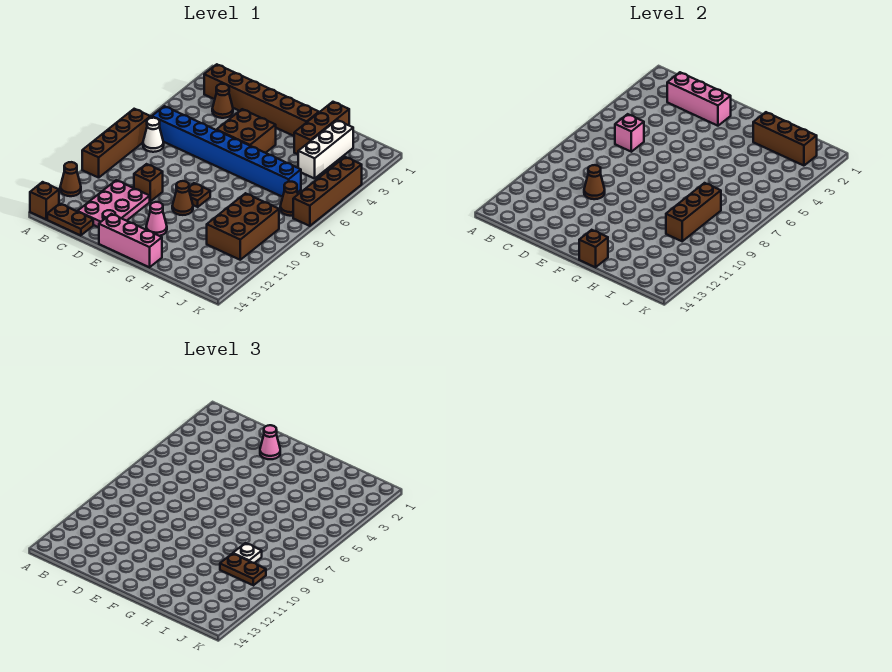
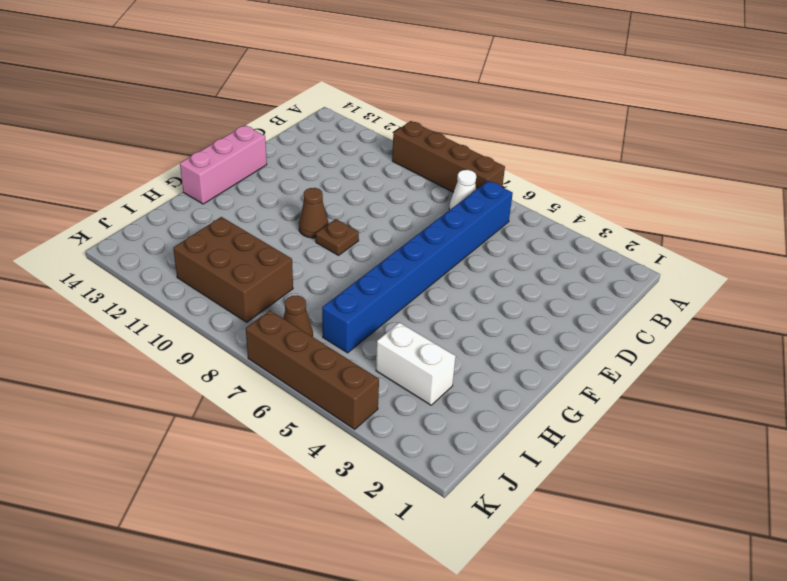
white 1x2 brick [376,322,456,405] -> white 1x3 brick [298,120,353,179]
none -> brown 1x1 cone [60,162,81,196]
none -> brown 1x1 brick [30,182,59,219]
none -> brown 1x6 brick [204,64,319,136]

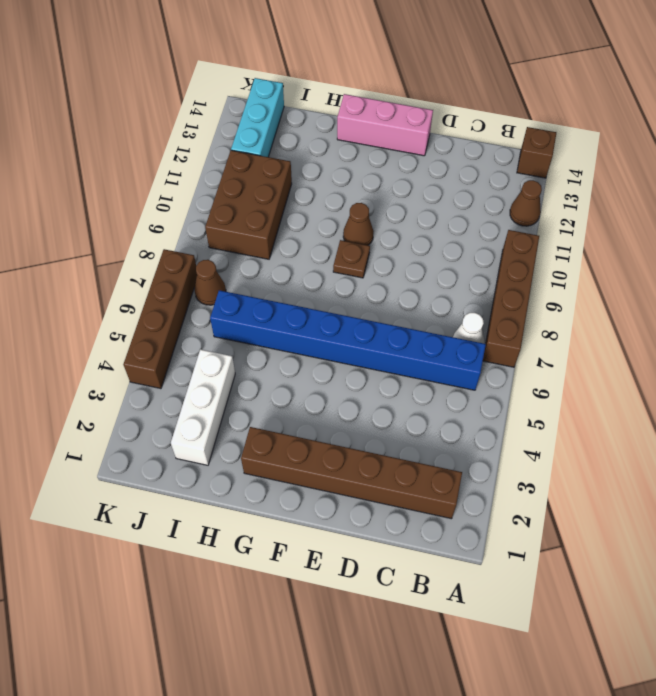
cyan 1x3 brick [231,78,284,157] -> none
none -> brown 1x2 plate [47,204,93,236]
none -> brown 1x1 cone [212,84,233,118]
none -> pink 2x3 plate [78,180,150,227]

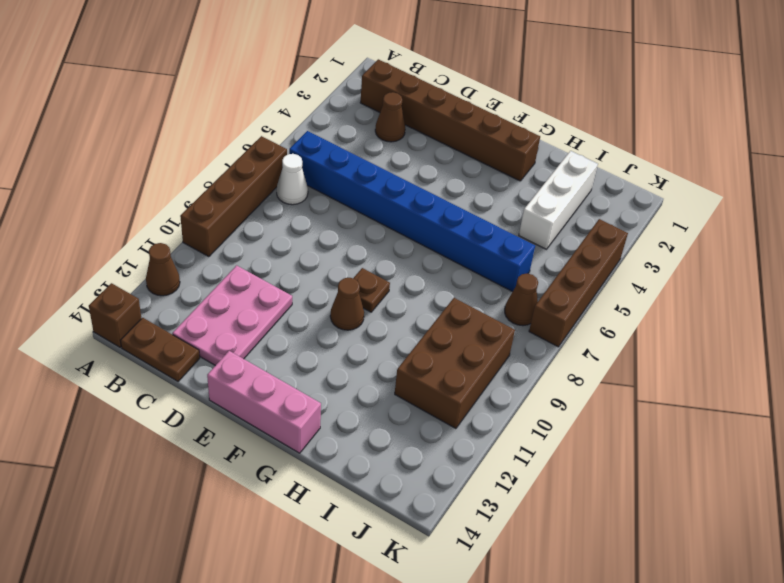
none -> brown 1x1 brick [134,164,163,201]
none -> brown 2x2 brick [217,109,276,153]
none -> pink 1x1 cone [146,202,167,236]

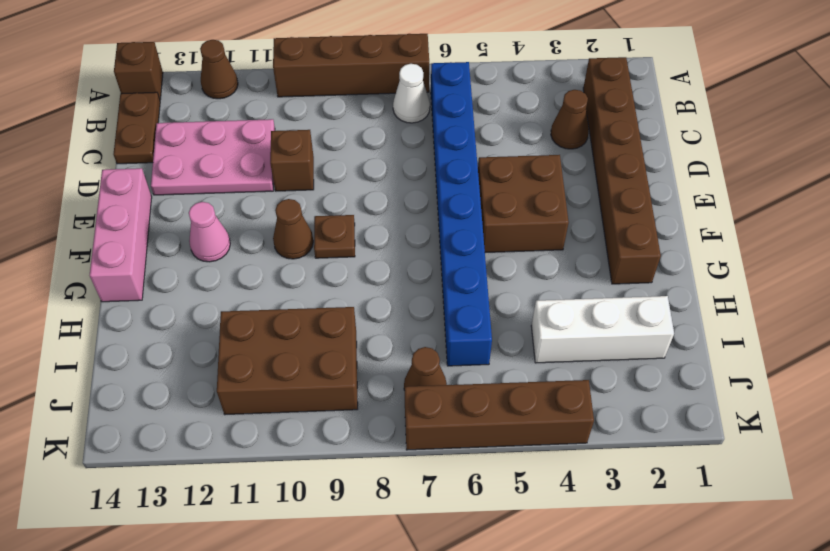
none -> brown 1x3 brick [294,102,349,154]
none -> pink 1x3 brick [667,72,731,126]
none -> pink 1x1 brick [615,114,644,152]

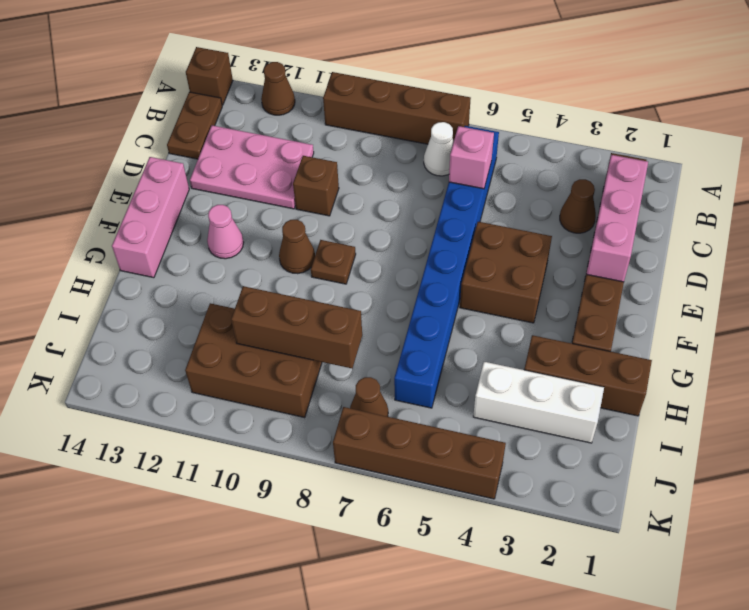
none -> brown 1x1 cone [584,165,605,199]
none -> brown 1x1 brick [579,230,608,267]
none -> brown 1x3 brick [753,112,817,166]

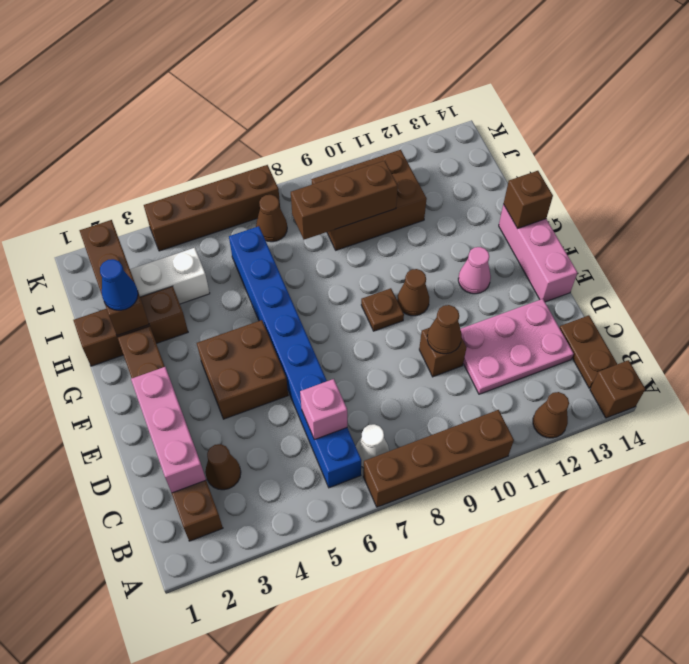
blue 1x1 cone [100,259,138,310] -> none
none -> pink 1x1 cone [260,425,280,459]
none -> white 1x1 plate [233,543,262,563]
none -> brown 1x2 plate [220,554,266,585]

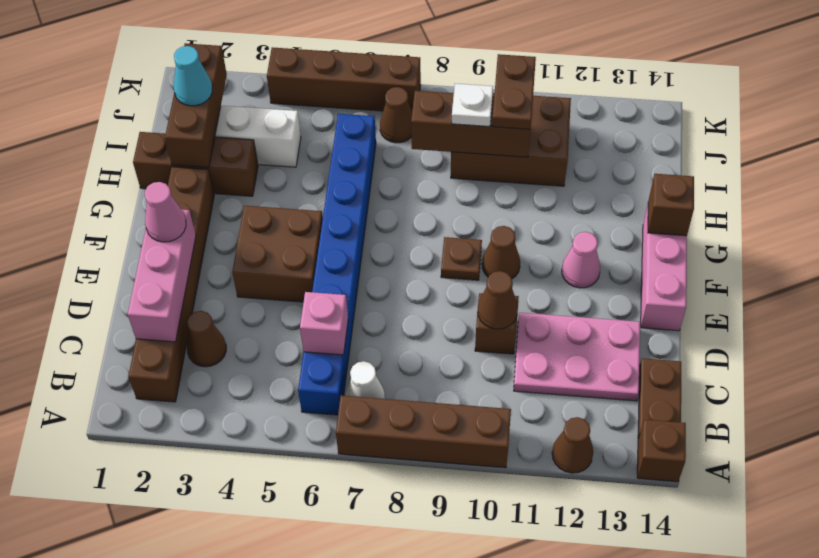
cyan 1x1 cone [174,46,212,106] -> none

